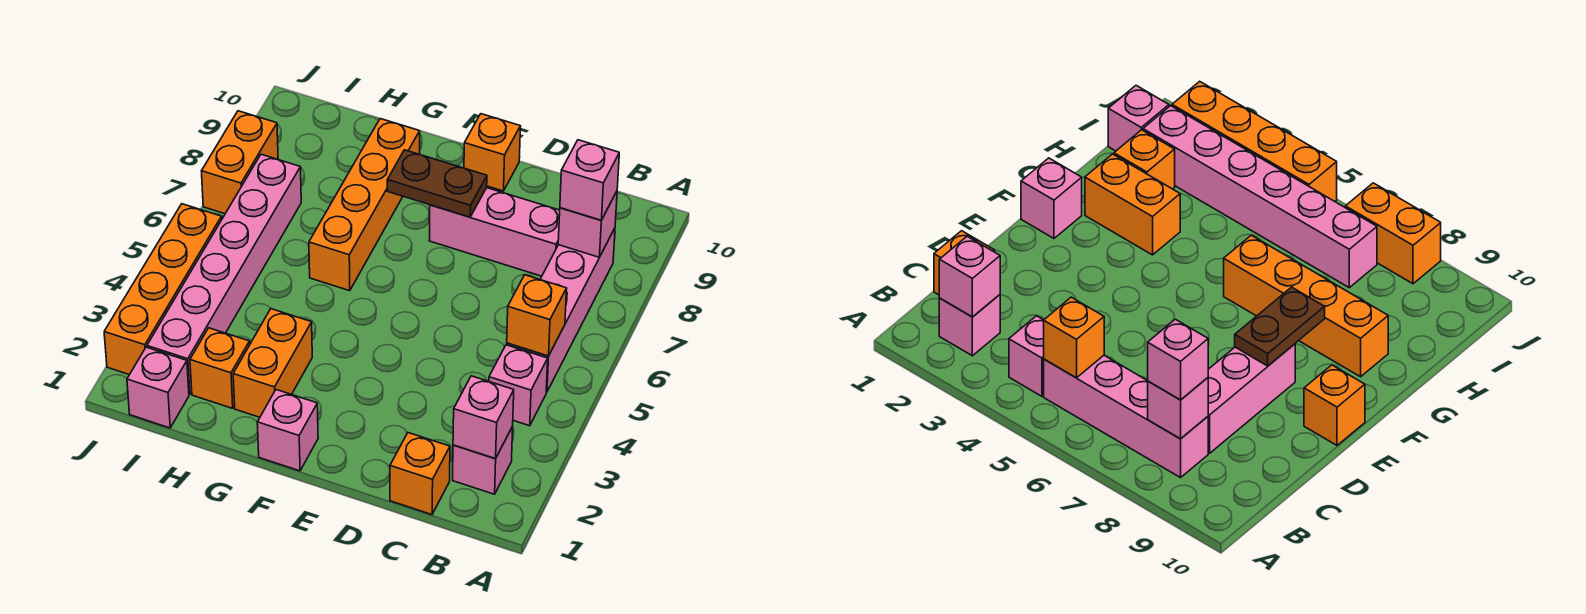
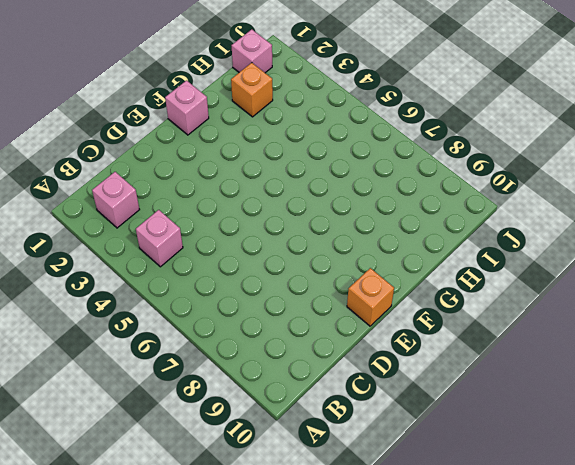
none -> pink 1x4 brick [507,228,615,392]
none -> orange 1x1 brick [390,433,450,515]
none -> pink 1x3 brick [429,188,560,276]

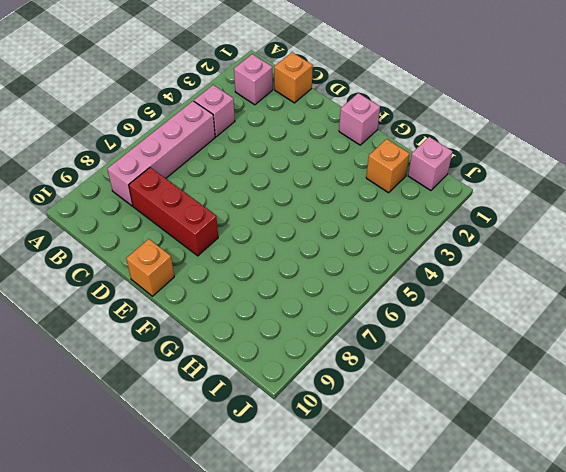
red 1x3 brick [129,168,218,256] -> pink 1x3 brick [429,188,560,276]
none -> orange 1x2 brick [233,309,312,417]
none -> orange 1x4 brick [309,119,420,291]
none -> pink 1x6 brick [147,154,301,394]

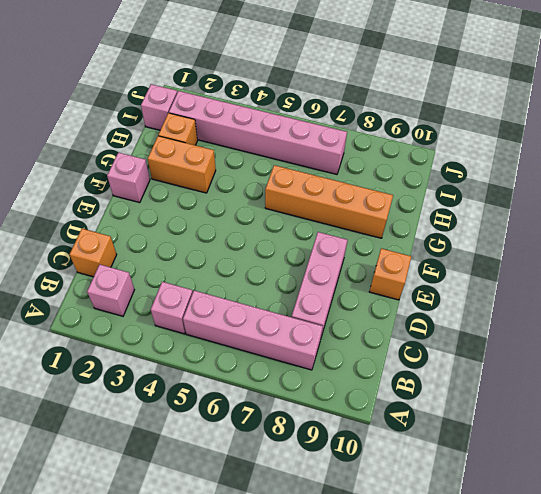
none -> orange 1x4 brick [104,204,222,375]
none -> orange 1x2 brick [201,111,278,214]
none -> pink 1x1 brick [453,376,514,459]

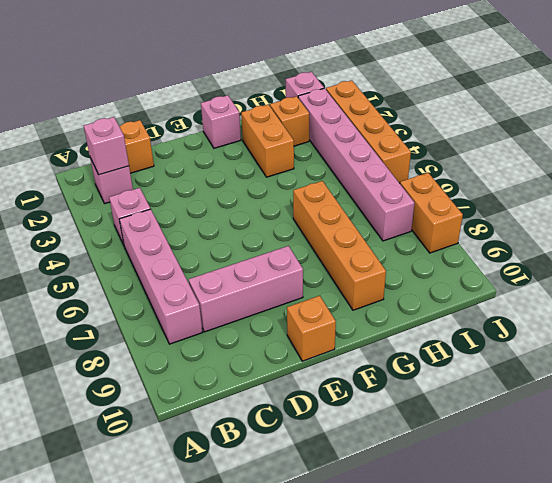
none -> orange 1x1 brick [507,275,567,356]
none -> pink 1x1 brick [558,192,617,257]
none -> brown 1x2 plate [387,150,487,217]

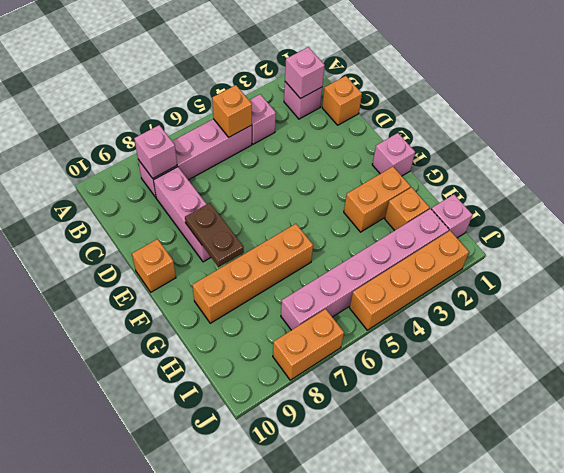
none -> pink 1x1 brick [560,140,619,220]

